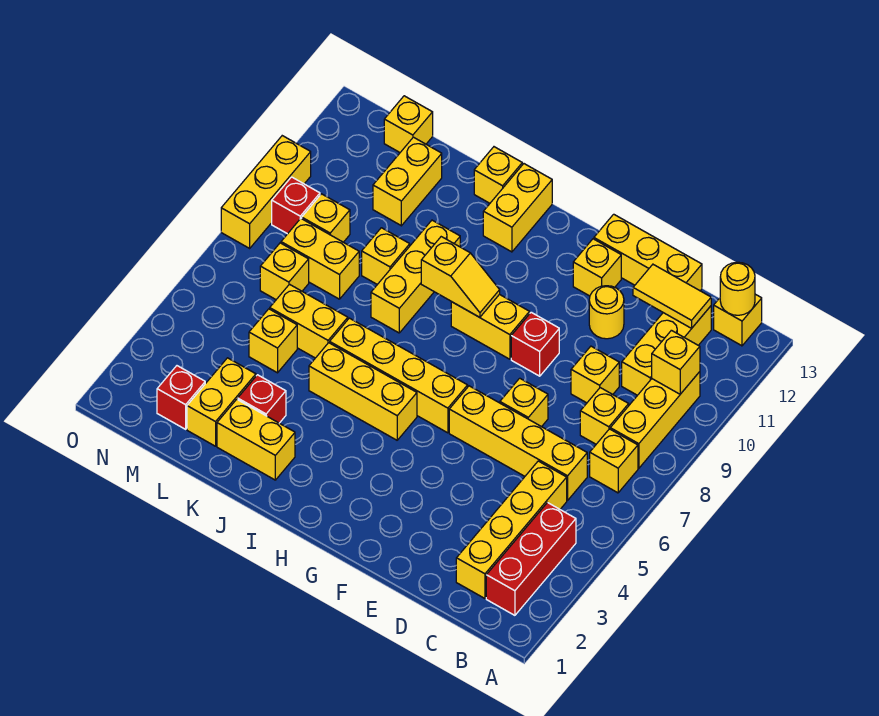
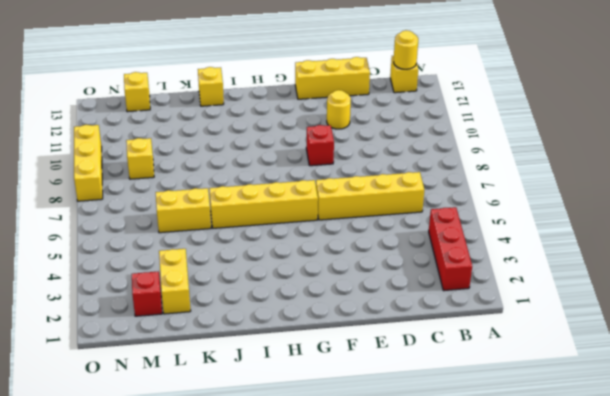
none -> yellow 1x1 brick [590,429,638,493]
none -> yellow 1x3 brick [610,372,700,468]
none -> yellow 1x4 brick [456,461,567,598]
none -> yellow 1x1 brick [580,388,629,444]

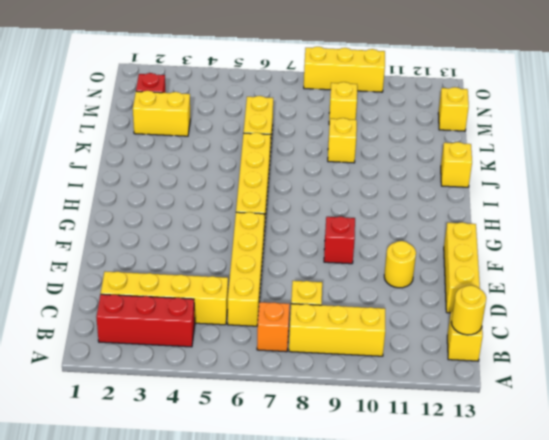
orange 1x1 brick [257,302,290,352] -> yellow 1x1 brick [590,429,638,493]
none -> yellow 1x3 brick [622,306,711,395]
none -> yellow 1x1 brick [571,346,619,403]
none -> yellow 1x1 brick [500,378,548,427]
none -> yellow 1x1 brick [573,239,621,296]

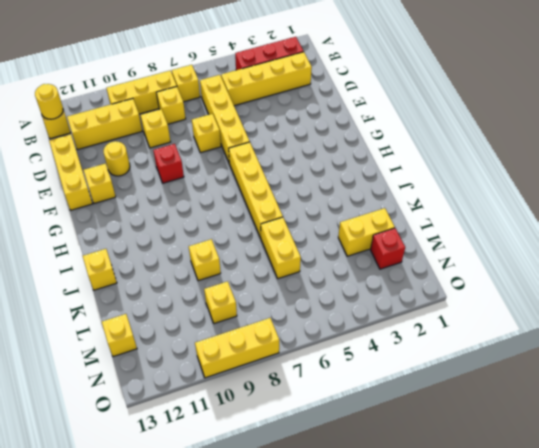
none -> yellow 1x2 brick [451,294,530,359]
none -> yellow 1x3 brick [309,343,417,440]
none -> yellow 1x2 brick [483,164,552,252]
none -> yellow 1x2 brick [217,399,295,480]

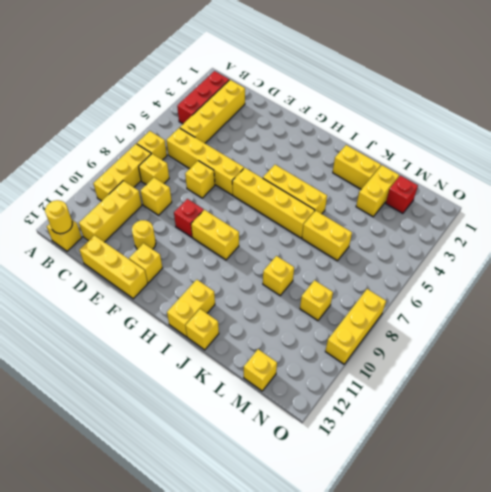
none -> yellow 1x3 brick [371,220,460,333]
none -> red 1x1 brick [238,375,286,423]
none -> yellow 1x1 brick [249,309,297,373]
none -> yellow 1x2 brick [281,219,359,299]

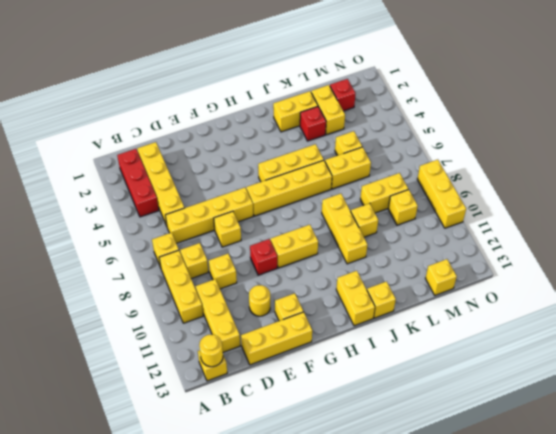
none -> yellow 1x2 brick [373,137,442,226]
none -> yellow 1x1 brick [260,243,309,299]
none -> red 1x1 brick [272,177,320,234]
none -> yellow 1x1 brick [652,330,700,394]

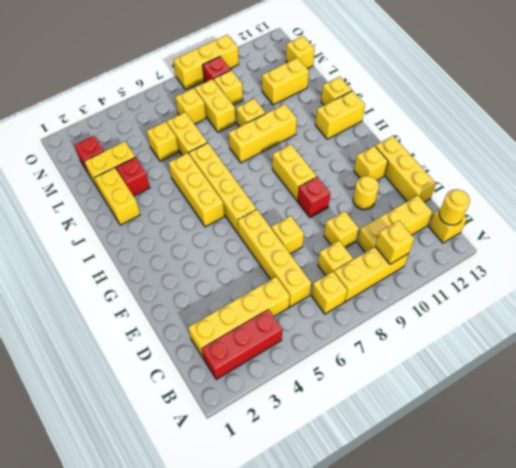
none -> yellow 1x2 tile [633,264,711,328]
none -> yellow 1x2 slope [421,237,500,317]

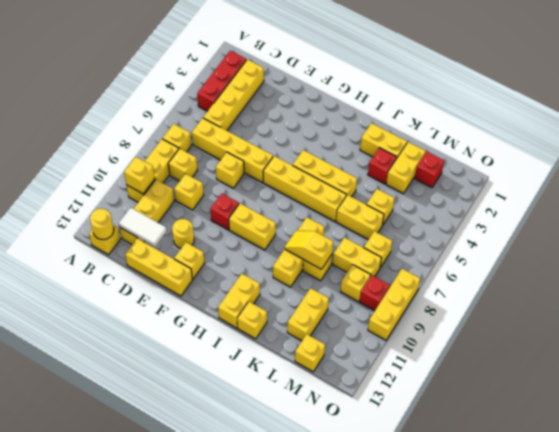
white 1x2 tile [119,208,167,247] -> yellow 1x2 tile [633,264,711,328]
yellow 1x2 slope [285,231,333,269] -> yellow 1x2 slope moved to [421,237,500,317]

